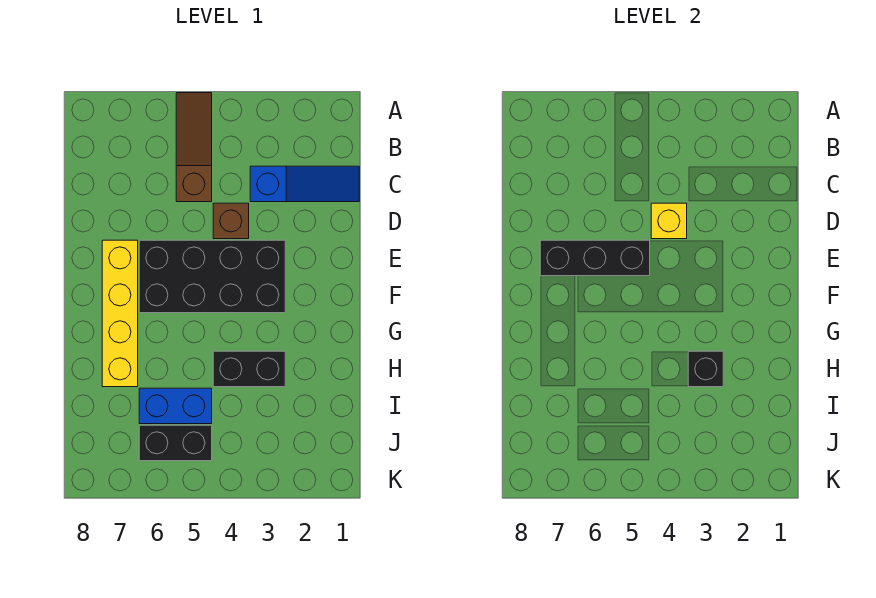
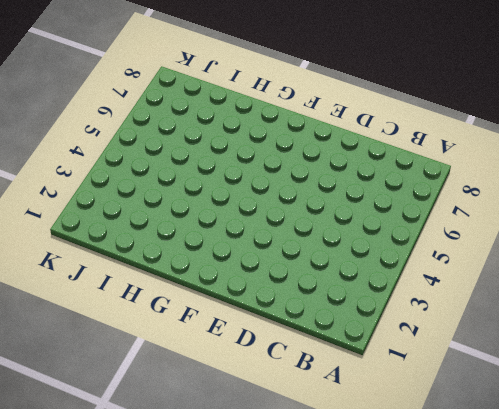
none -> brown 1x3 slope [176,93,212,202]
none -> blue 1x3 slope [250,166,359,202]

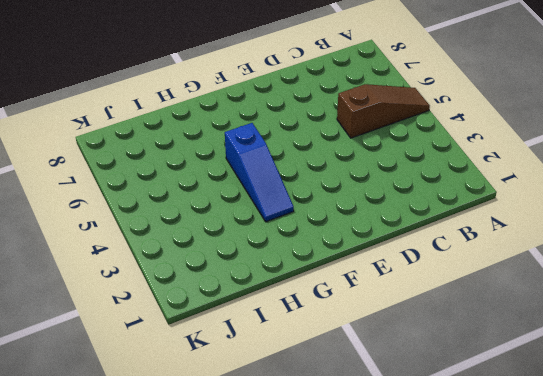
blue 1x3 slope [225,123,294,222] -> blue 1x3 slope moved to [250,166,359,202]
none -> brown 1x1 brick [213,203,249,239]
none -> black 2x4 brick [139,240,285,313]

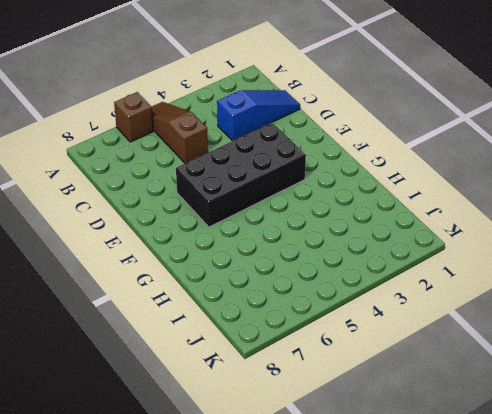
brown 1x1 brick [114,92,153,142] -> brown 1x1 brick moved to [213,203,249,239]
none -> yellow 1x4 brick [102,240,138,387]
none -> black 1x2 brick [213,351,285,387]

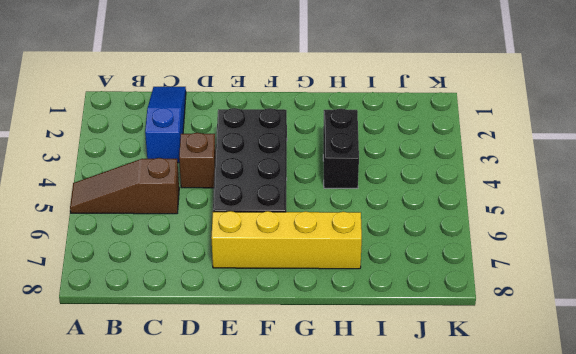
none -> blue 1x2 brick [139,388,212,424]
none -> black 1x2 brick [139,425,212,461]

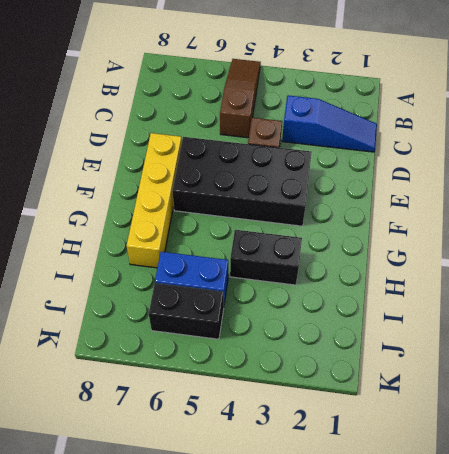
none -> yellow 1x1 brick [651,203,687,239]
none -> black 1x3 brick [540,240,650,276]

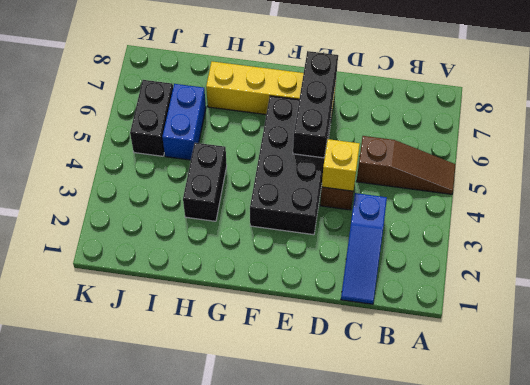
none -> black 1x1 brick [688,351,723,387]

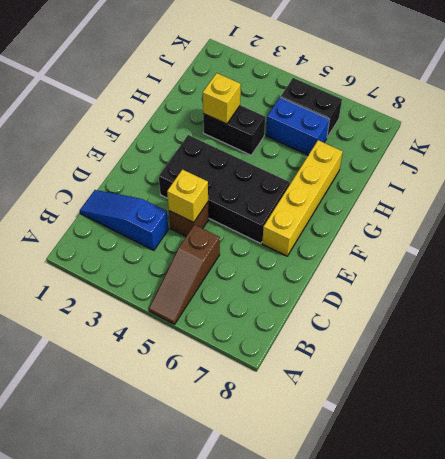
yellow 1x1 brick [203,73,241,124] -> black 1x1 brick [688,351,723,387]
none -> black 1x3 brick [540,240,650,276]

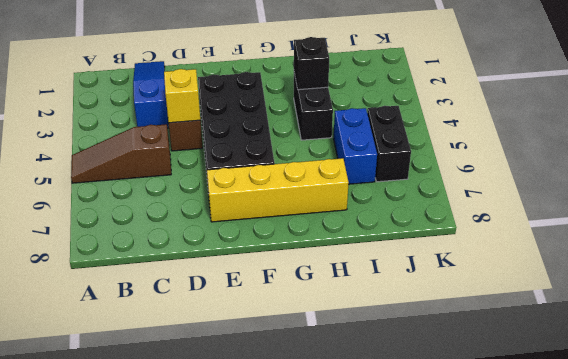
none -> black 1x3 brick [540,240,650,276]

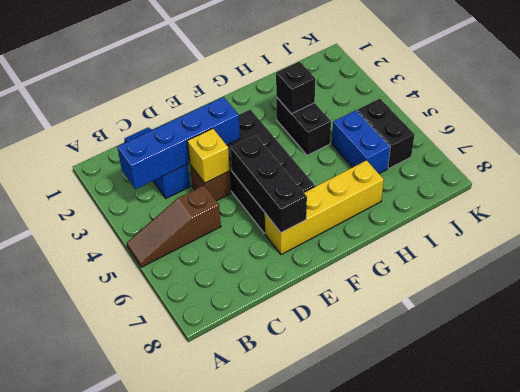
blue 1x4 brick [117,97,240,189] -> none

